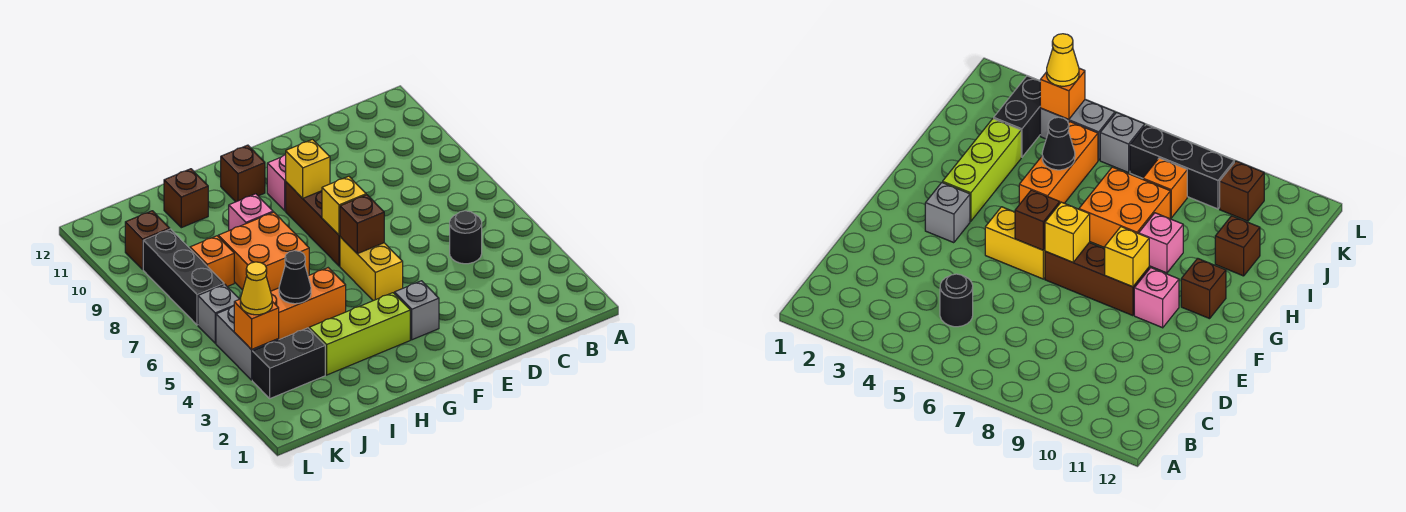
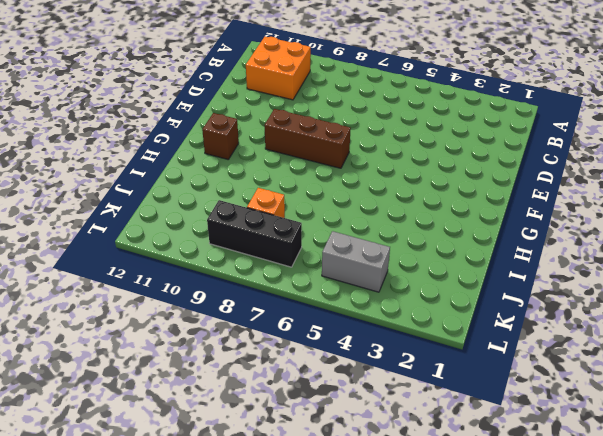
orange 2x2 brick [246,37,311,100] -> orange 2x2 brick moved to [218,212,309,291]
none -> black 1x1 round brick [450,211,482,264]
none -> grey 1x1 brick [394,281,439,340]
none -> yellow 1x2 brick [340,237,403,301]

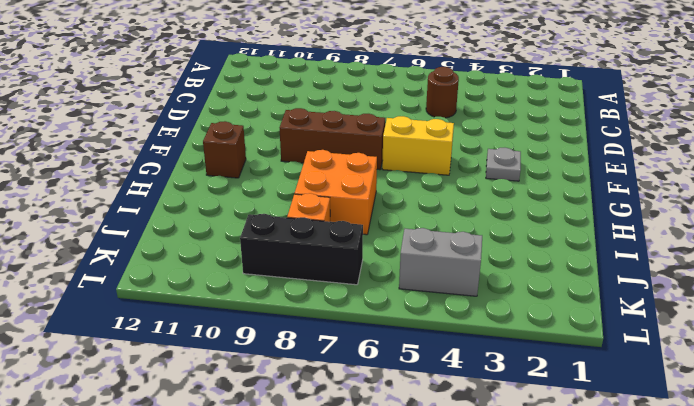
brown 1x1 round brick [426,67,459,118] -> black 1x1 round brick [450,211,482,264]
grey 1x1 plate [486,148,521,181] -> grey 1x1 brick [394,281,439,340]
none -> pink 1x1 brick [267,155,286,211]
none -> lime 1x3 brick [309,293,410,375]
none -> orange 1x3 brick [271,268,346,340]

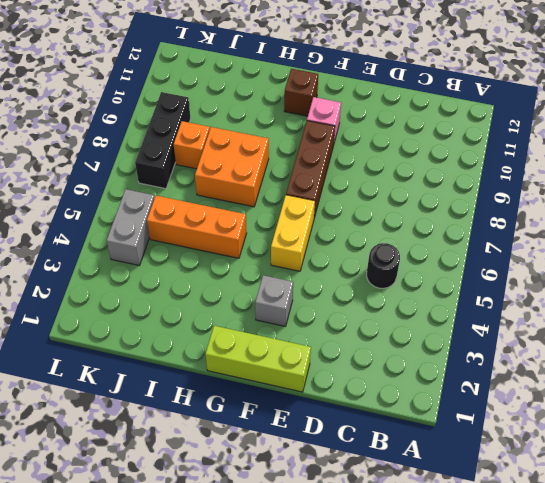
lime 1x3 brick [205,326,311,392] -> lime 1x3 brick moved to [309,293,410,375]
none -> pink 1x1 brick [229,194,273,231]
none -> brown 1x1 brick [164,169,208,228]
none -> black 1x2 brick [252,328,325,399]

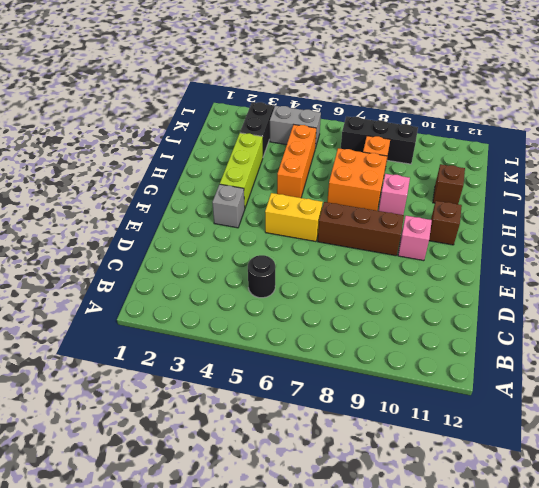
none -> grey 1x1 brick [198,285,239,343]
none -> brown 1x1 brick [125,211,170,269]
none -> brown 1x1 brick [340,195,384,254]

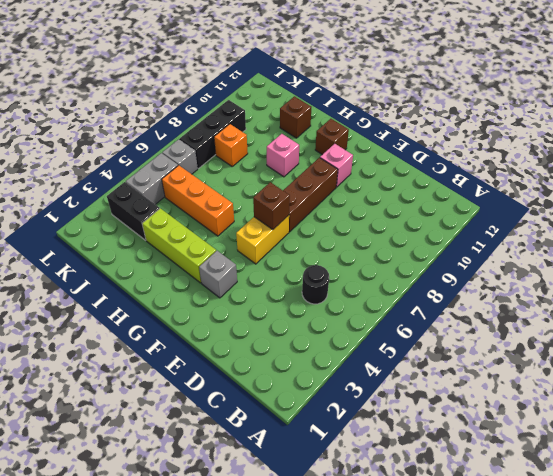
none -> orange 2x2 brick [218,212,309,291]
none -> brown 1x1 brick [125,211,170,269]
none -> yellow 1x1 brick [322,176,366,235]

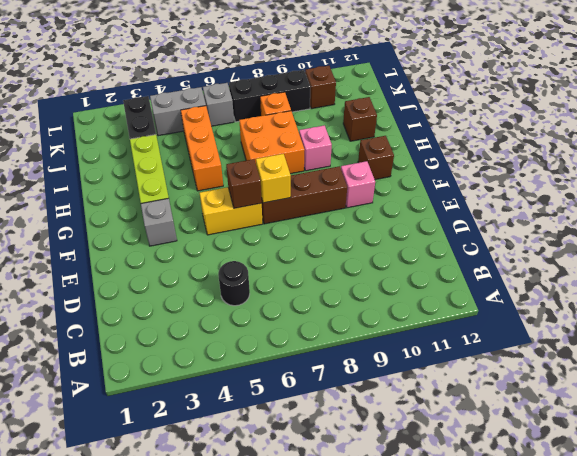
none -> yellow 1x1 brick [286,139,330,198]
none -> black 1x1 cone [279,251,311,304]
none -> orange 1x1 brick [234,299,279,350]

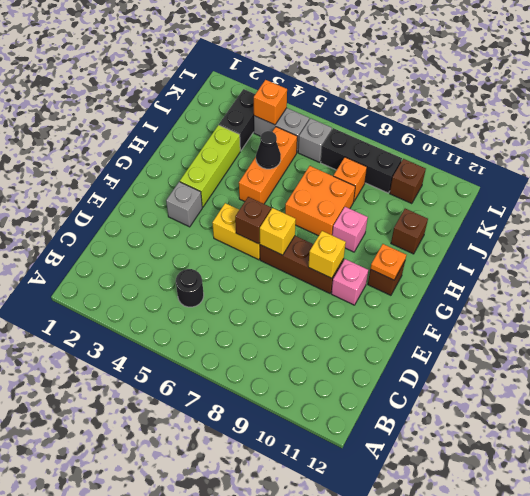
orange 1x1 plate [370,244,406,280] -> none
none -> yellow 1x1 cone [240,262,272,315]

